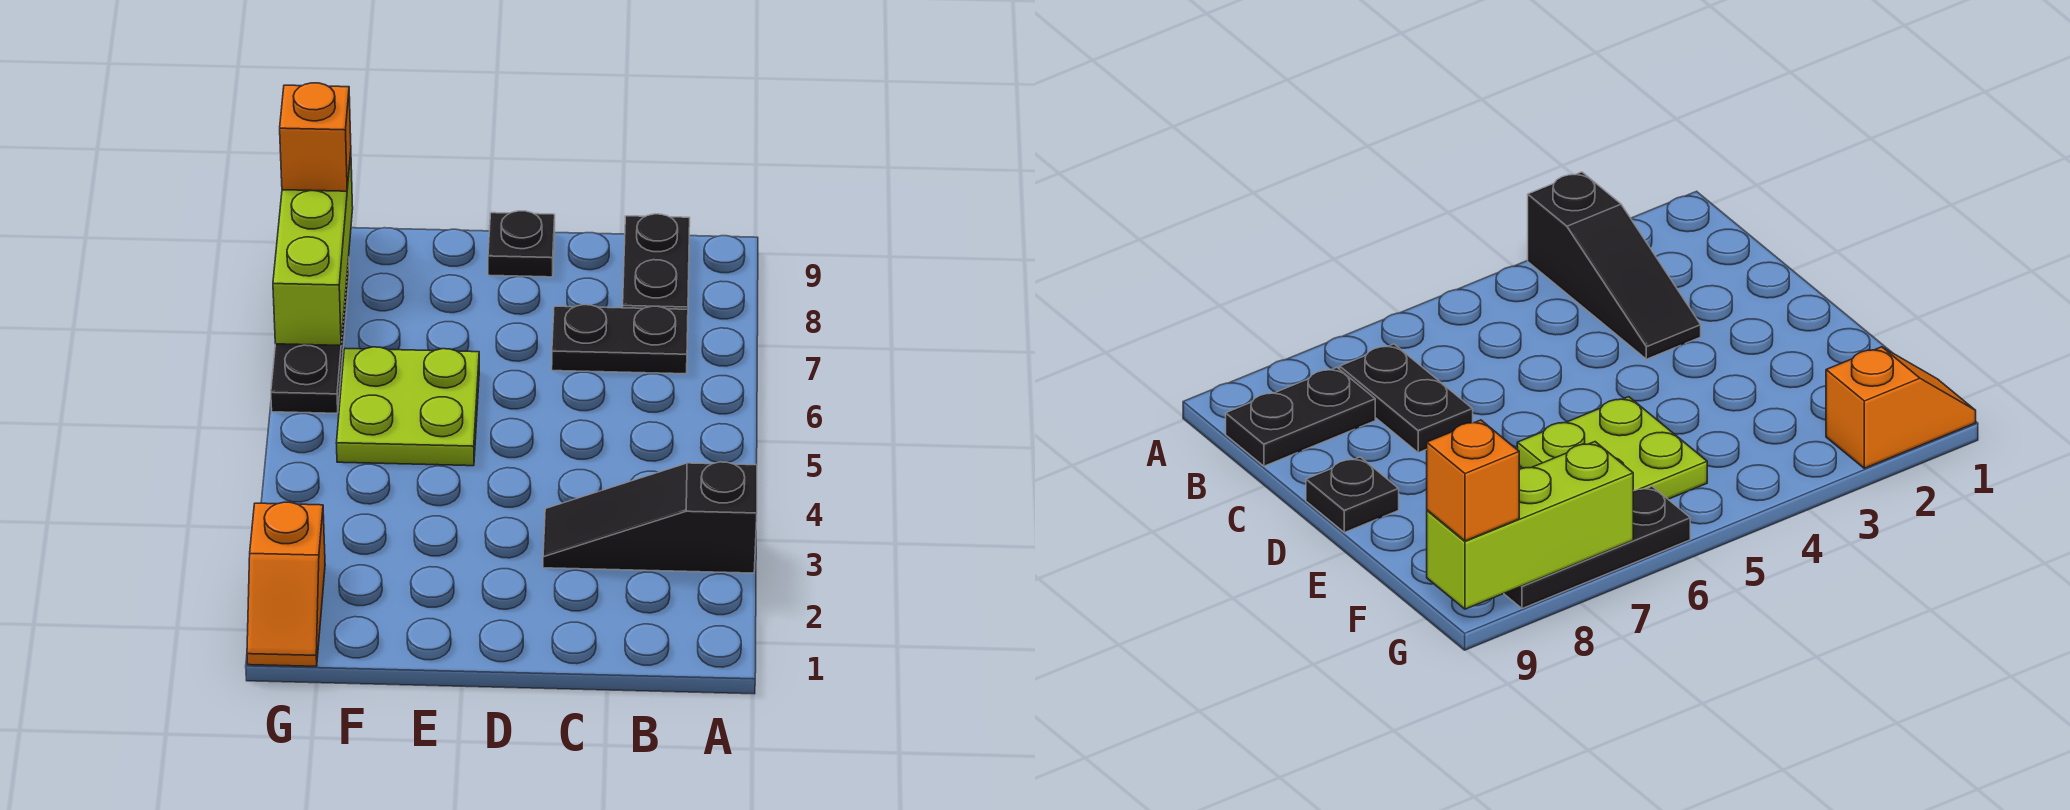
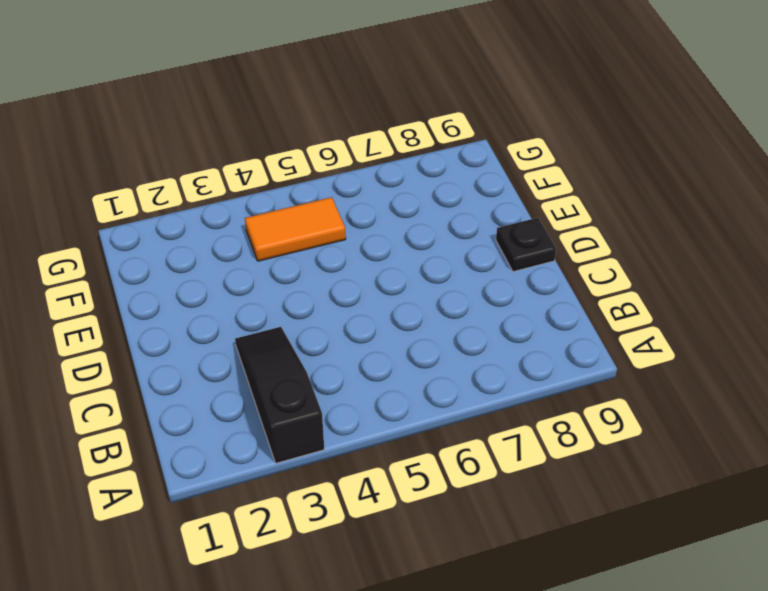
orange 1x2 tile [245,197,346,261] -> lime 2x2 plate [336,347,479,466]
none -> black 1x2 plate [552,305,688,374]
none -> black 1x2 plate [623,214,690,309]

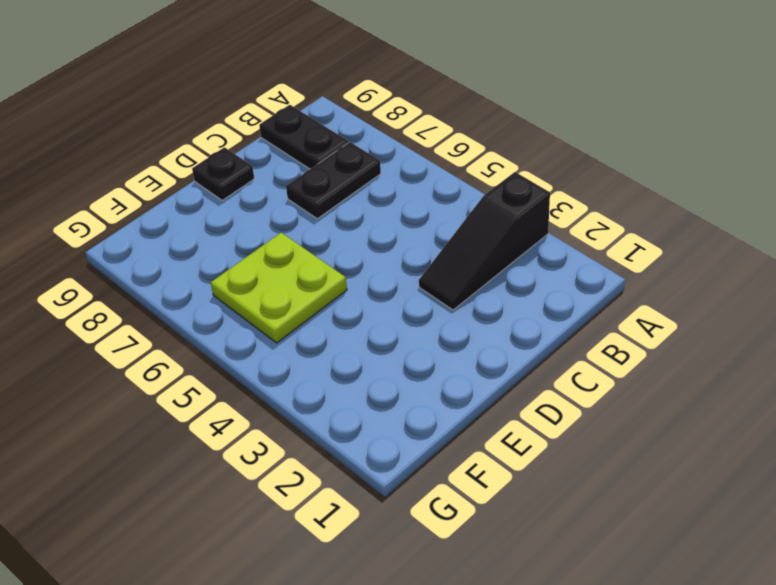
none -> orange 1x2 slope [247,502,325,666]
none -> black 1x3 plate [271,258,349,413]

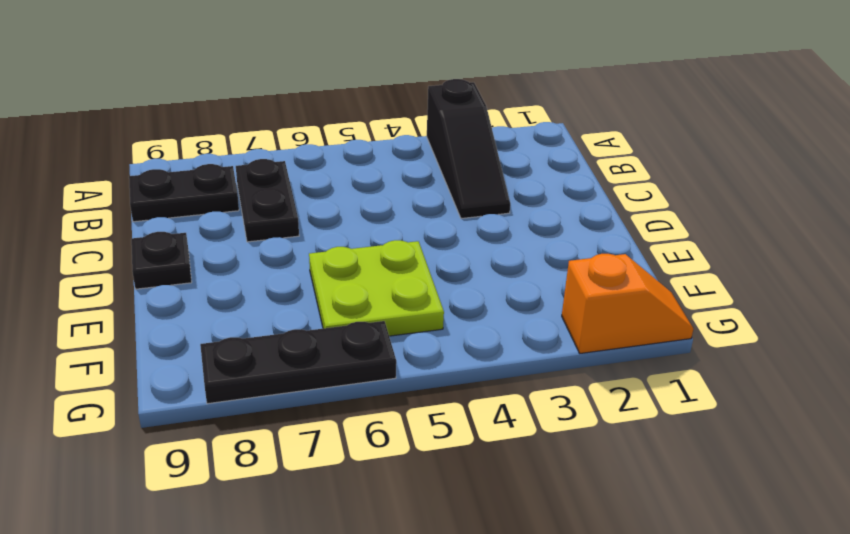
none -> lime 1x3 brick [273,153,353,345]
none -> orange 1x1 brick [280,83,351,191]

